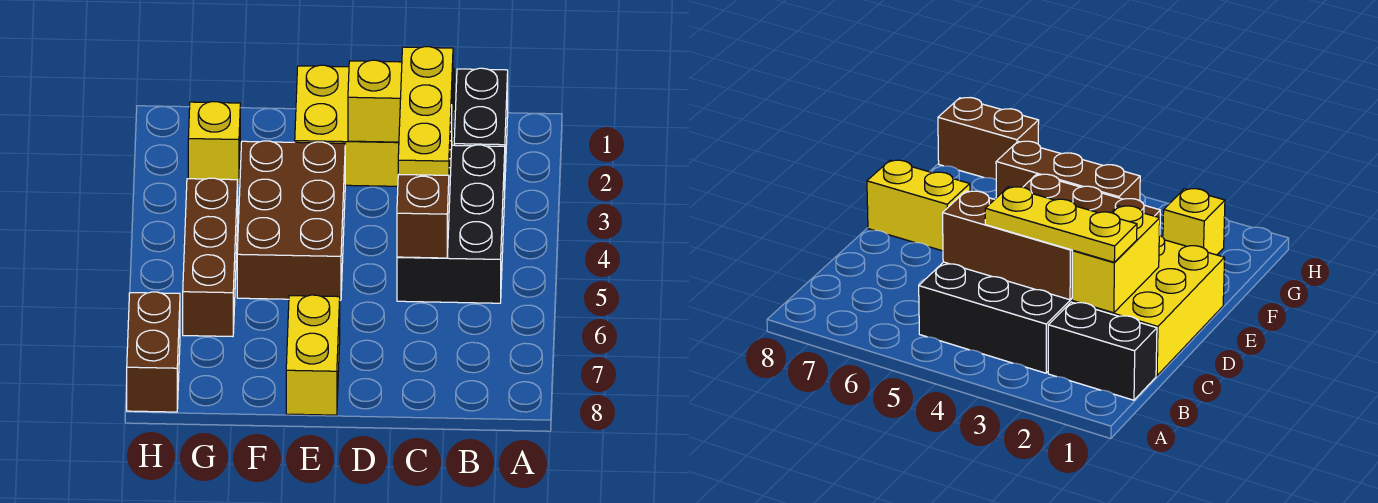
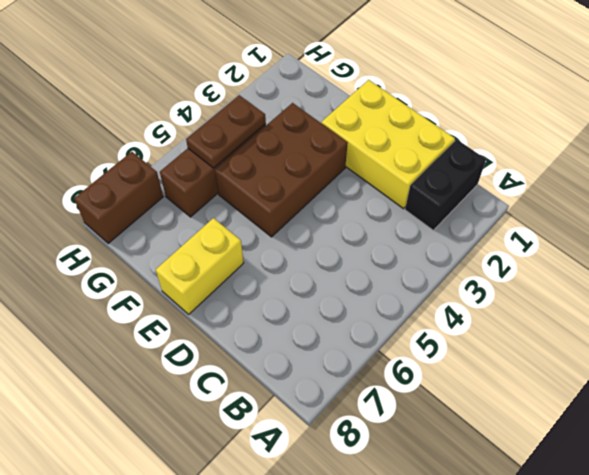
brown 1x2 plate [186,95,266,168] -> none
none -> black 2x3 brick [397,145,505,303]
none -> yellow 1x1 brick [188,102,240,183]

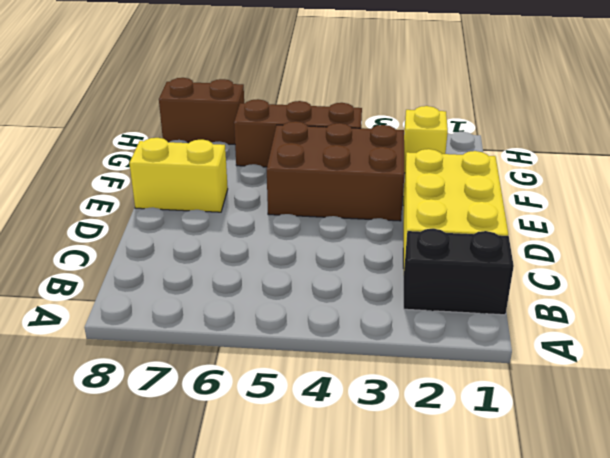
none -> black 2x3 brick [397,145,505,303]
none -> yellow 1x2 brick [348,60,453,142]

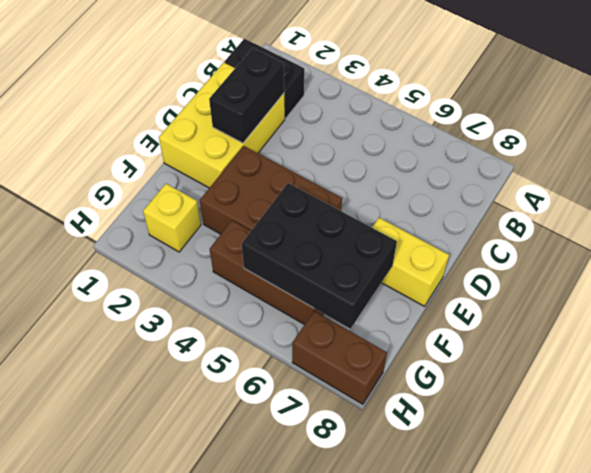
black 1x2 brick [209,48,284,143] -> yellow 1x2 brick [348,60,453,142]
black 2x3 brick [242,183,397,329] -> black 2x3 brick moved to [397,145,505,303]
none -> brown 1x3 brick [397,105,452,258]
none -> yellow 1x3 plate [398,47,453,175]

